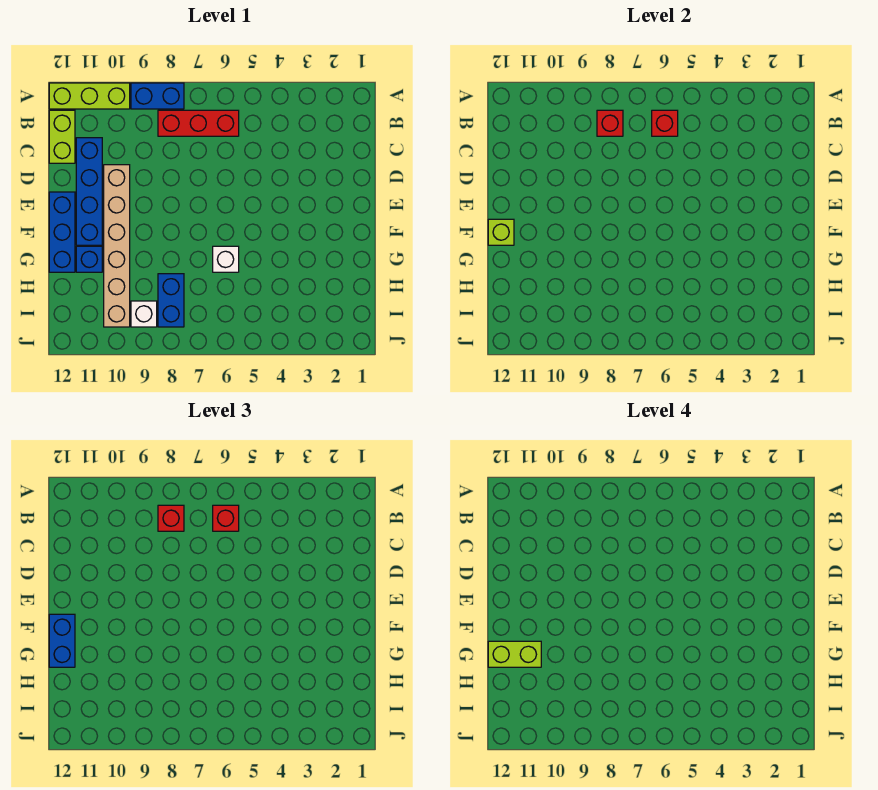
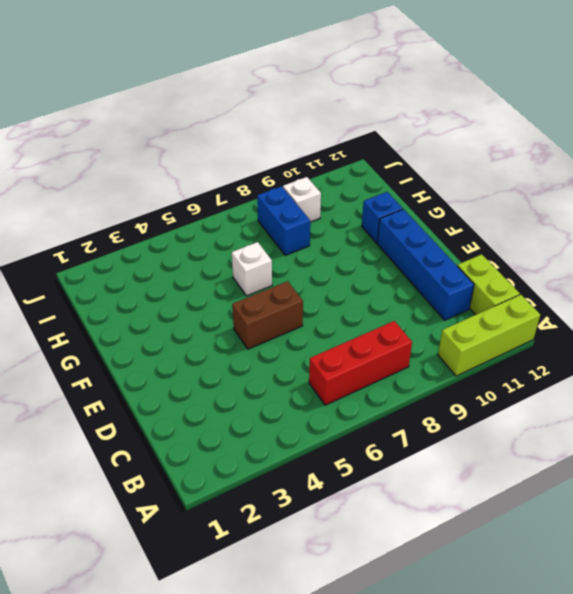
brown 1x2 brick [232,281,303,349] -> none
none -> blue 1x2 brick [131,83,184,109]
none -> tan 1x6 brick [104,165,130,327]
none -> blue 1x3 brick [49,192,75,272]

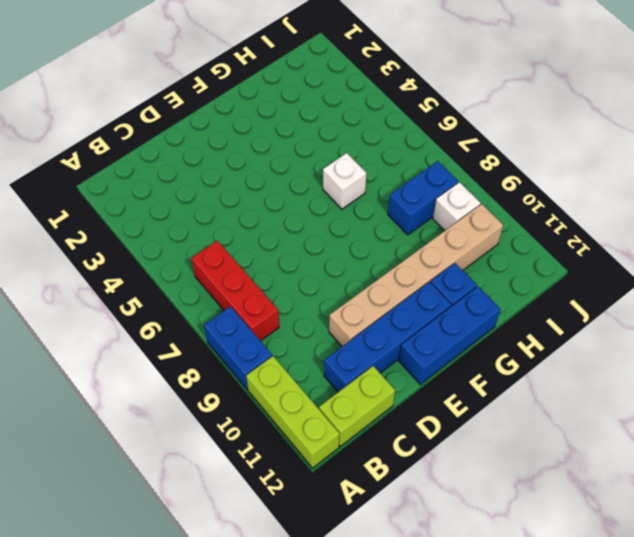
none -> red 1x1 brick [652,110,678,136]
none -> red 1x1 brick [597,110,623,136]
none -> lime 1x1 brick [488,219,514,245]

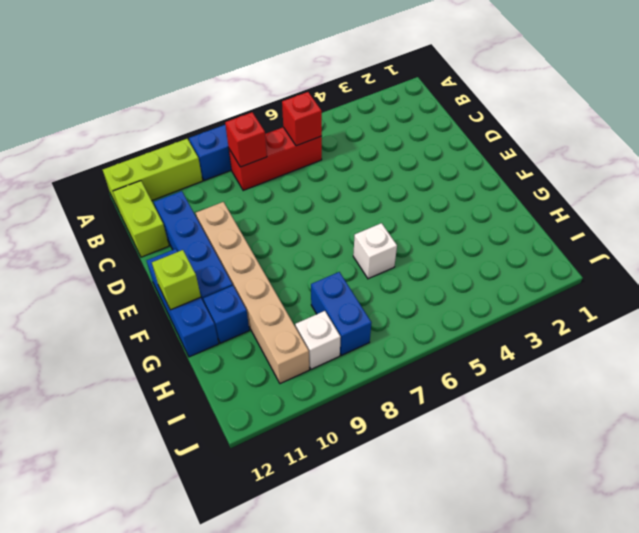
none -> red 1x1 brick [213,505,239,531]
none -> red 1x1 brick [158,505,184,531]
none -> blue 1x2 brick [49,614,75,667]

